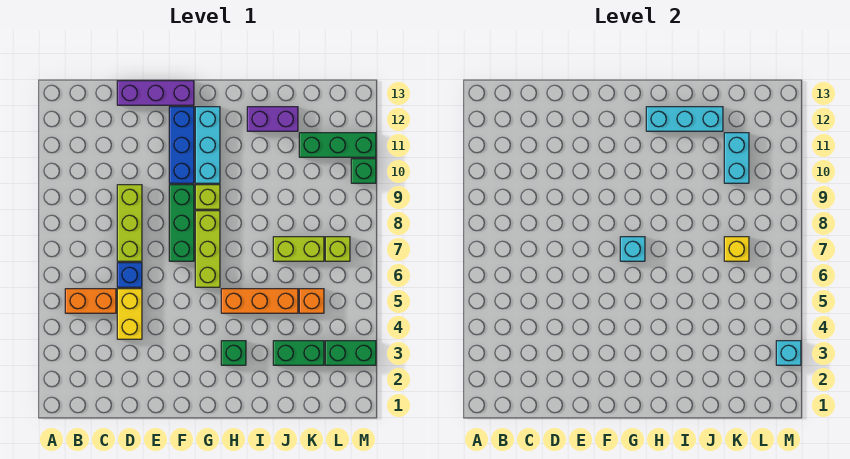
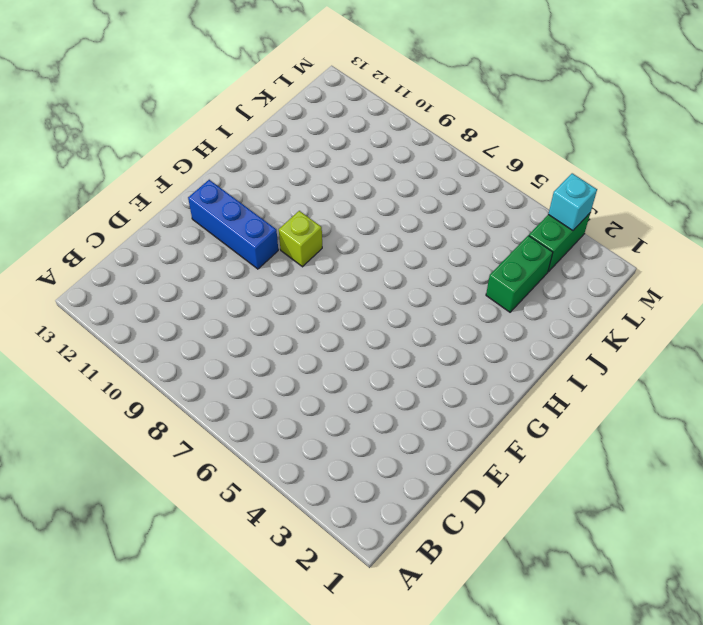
none -> orange 1x2 brick [65,289,116,313]
none -> yellow 1x2 brick [117,289,142,339]
none -> blue 1x1 brick [117,263,142,287]

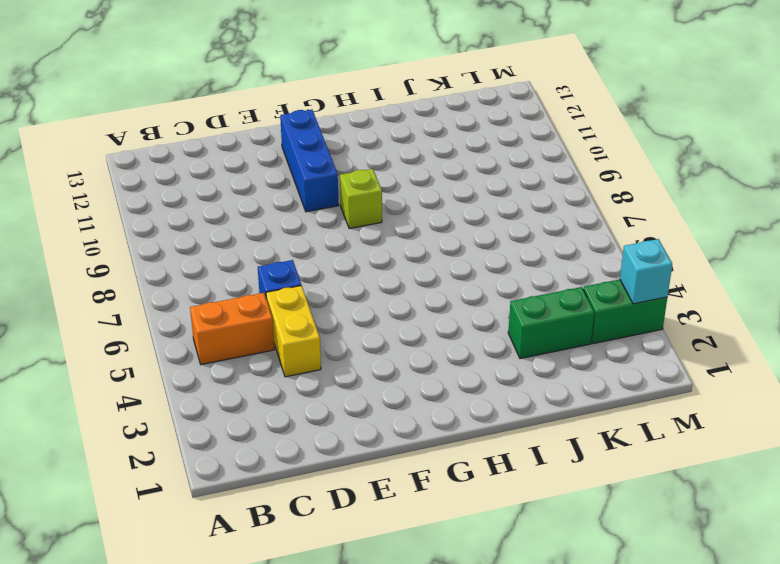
none -> lime 1x3 brick [117,185,142,261]
none -> purple 1x3 brick [117,81,194,105]
none -> green 1x3 brick [169,185,194,261]

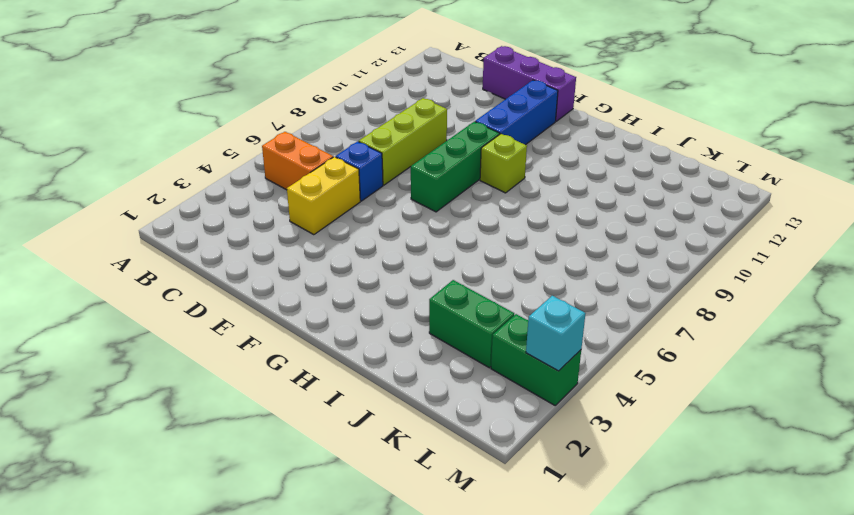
none -> lime 1x3 brick [195,211,220,287]
none -> cyan 1x3 brick [195,107,220,183]
none -> green 1x1 brick [221,341,246,365]

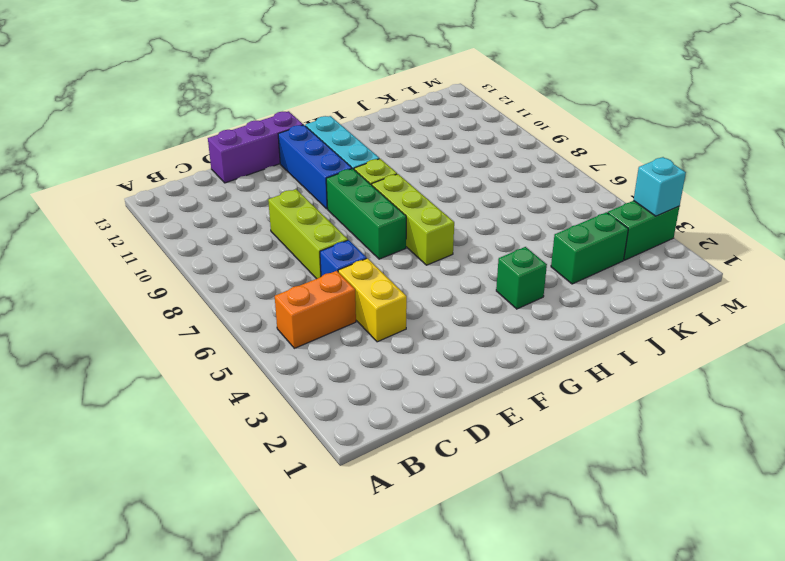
none -> orange 1x3 brick [221,289,298,313]
none -> purple 1x2 brick [247,107,298,131]
none -> lime 1x2 brick [273,237,324,261]

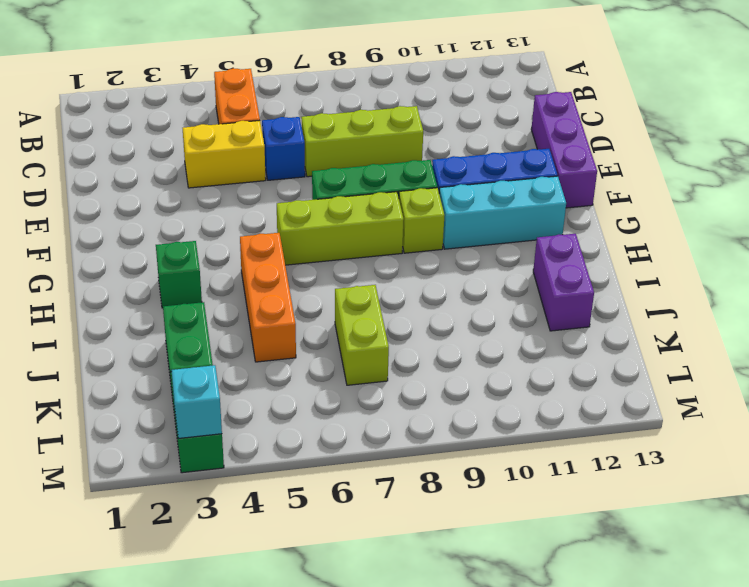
none -> orange 1x1 brick [299,289,324,313]
none -> green 1x3 brick [299,133,376,157]
none -> lime 1x1 brick [325,237,350,261]

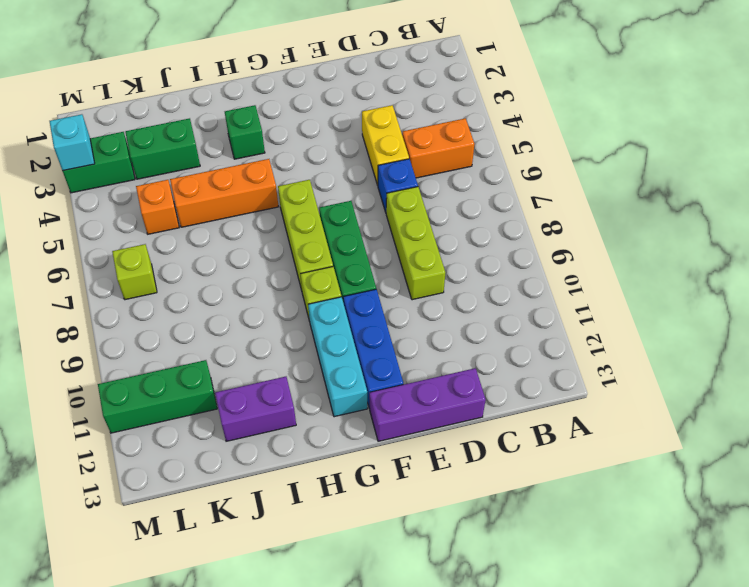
none -> lime 1x2 brick [273,237,324,261]
none -> green 1x1 brick [351,159,376,183]
none -> cyan 1x1 brick [620,237,645,261]

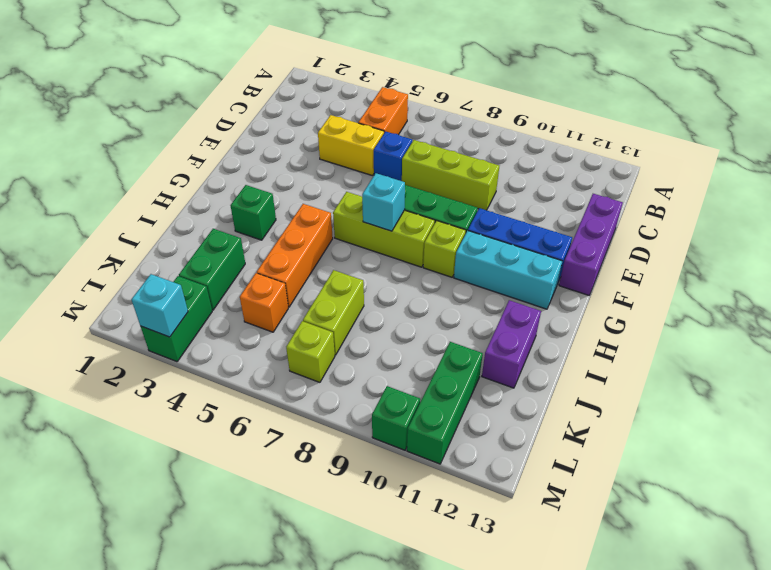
none -> cyan 1x3 brick [646,107,723,131]
none -> yellow 1x1 brick [724,237,749,261]
none -> cyan 1x2 brick [724,133,749,183]

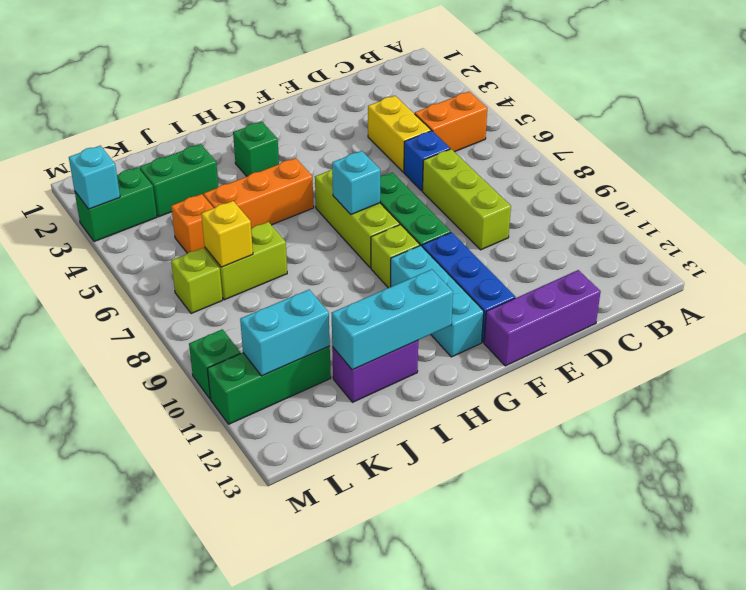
cyan 1x2 brick [240,290,330,376] -> cyan 1x2 brick turned to [724,133,749,183]

